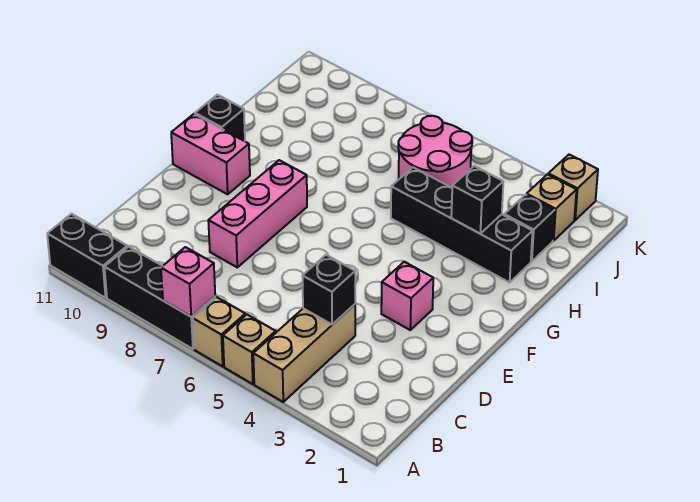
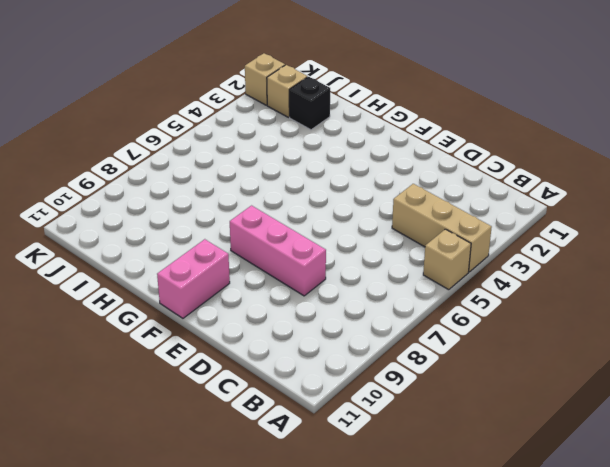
none -> tan 1x1 brick [193,297,245,366]
none -> black 1x3 brick [105,247,215,349]
none -> black 1x2 brick [47,214,127,298]

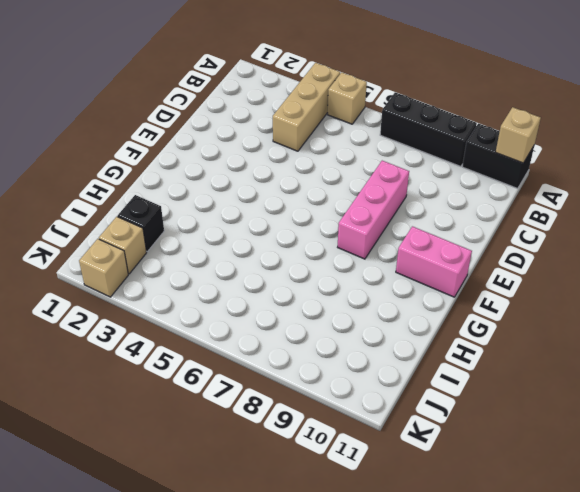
tan 1x1 brick [496,107,541,163] -> tan 1x1 brick moved to [193,297,245,366]
none -> pink 1x1 brick [381,262,433,330]
none -> black 1x1 brick [195,95,245,141]
none -> black 1x4 brick [391,167,533,282]

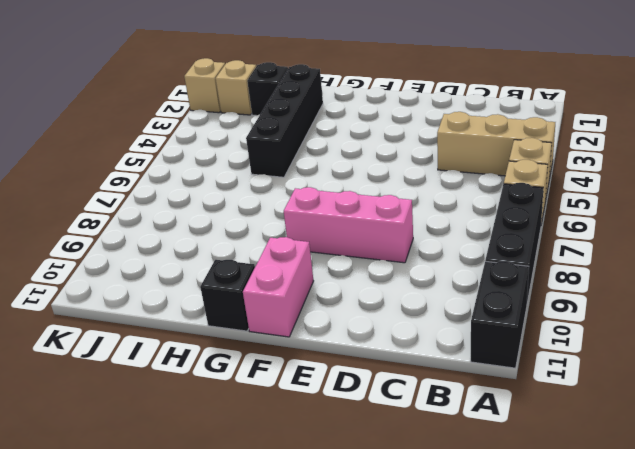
none -> pink 1x1 brick [381,262,433,330]
none -> pink 2x2 round brick [398,116,472,188]
none -> pink 1x1 brick [161,247,215,317]

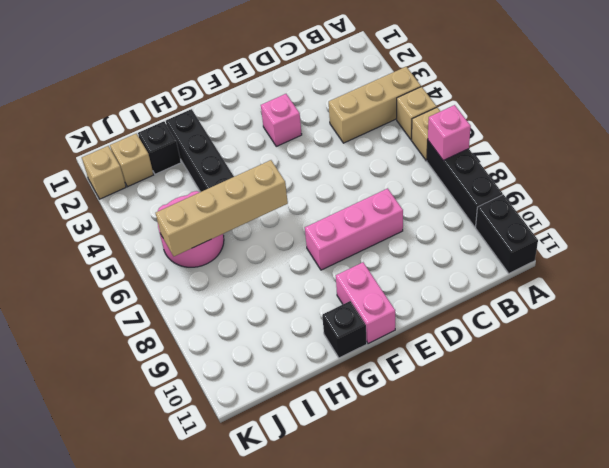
tan 1x4 brick [156,160,288,256] -> none
none -> black 1x1 brick [302,255,355,324]
none -> black 1x1 brick [451,166,503,233]

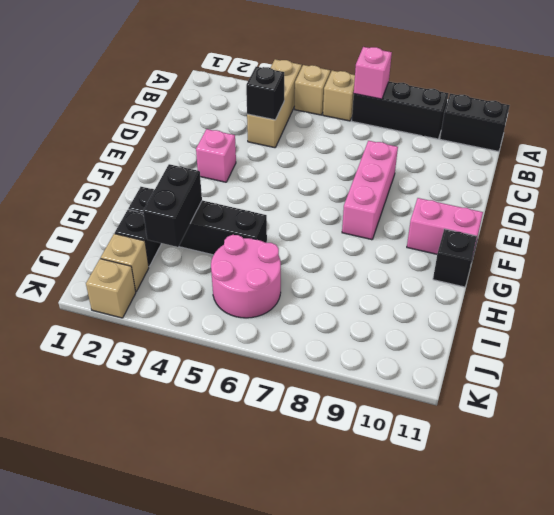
black 1x2 brick [143,164,202,247] -> black 1x1 brick [451,166,503,233]

